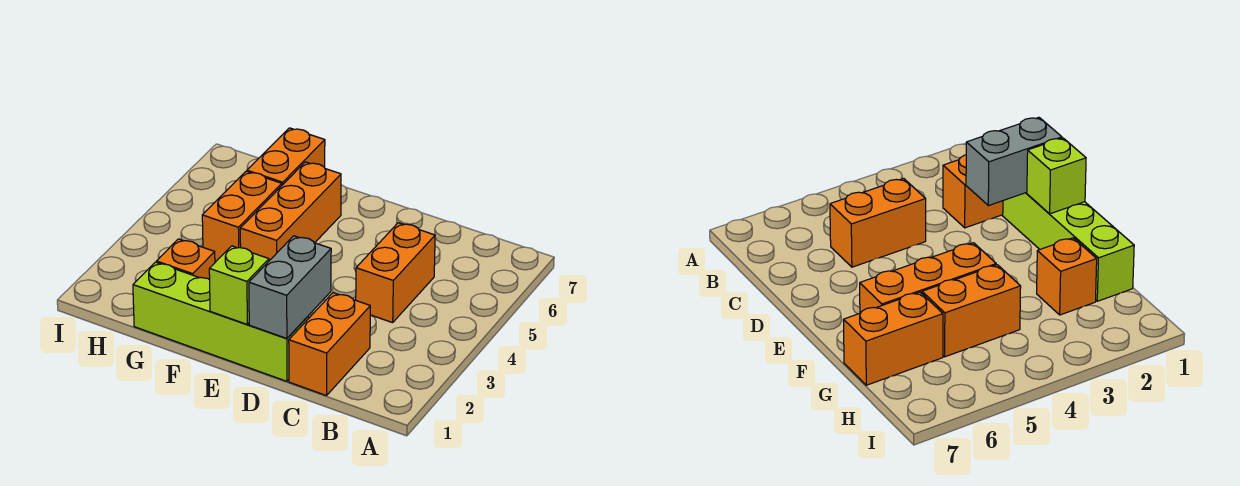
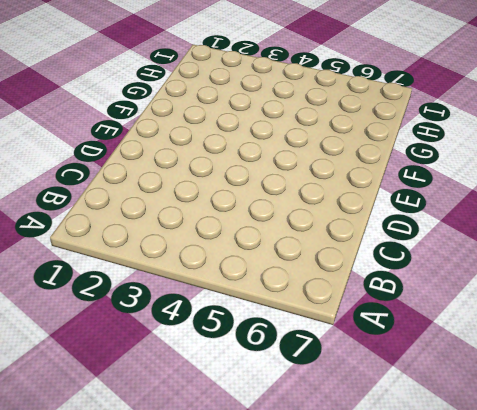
none -> orange 1x2 brick [289,293,370,396]
none -> orange 1x2 brick [356,223,435,323]

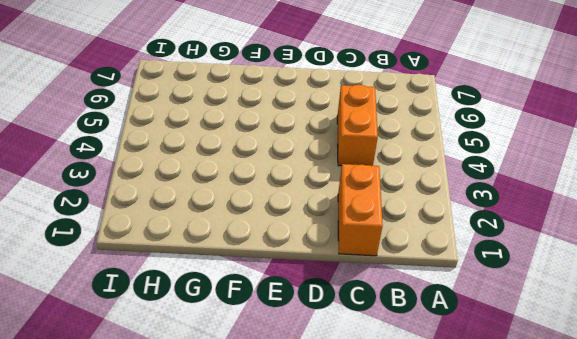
none -> lime 1x4 brick [133,262,309,381]
none -> orange 1x3 brick [240,162,341,261]

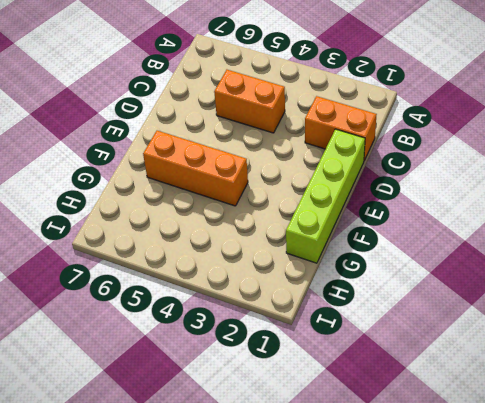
none -> orange 1x1 brick [156,239,215,280]
none -> orange 1x2 brick [202,171,282,261]

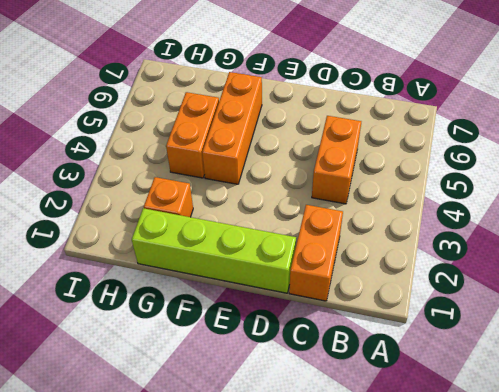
none -> orange 1x2 brick [247,128,325,185]
none -> grey 1x2 brick [249,236,331,338]

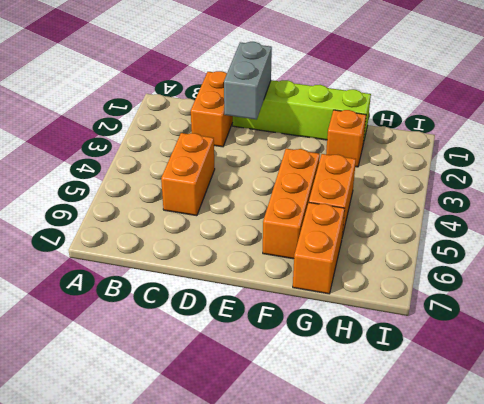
none -> lime 1x1 brick [209,246,269,324]

